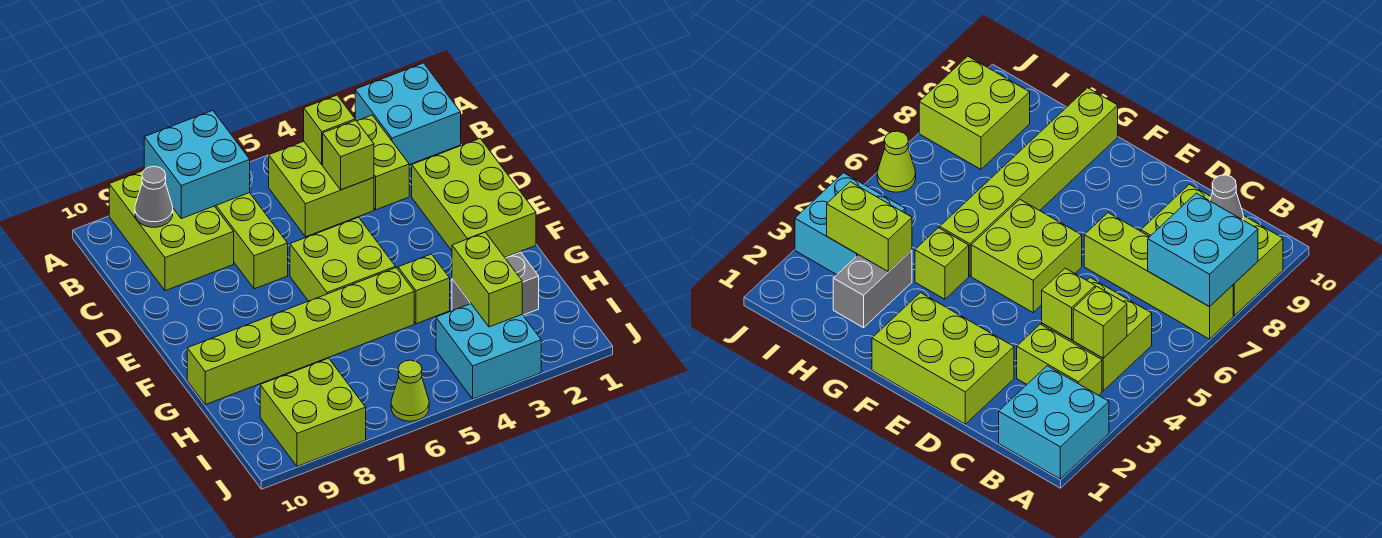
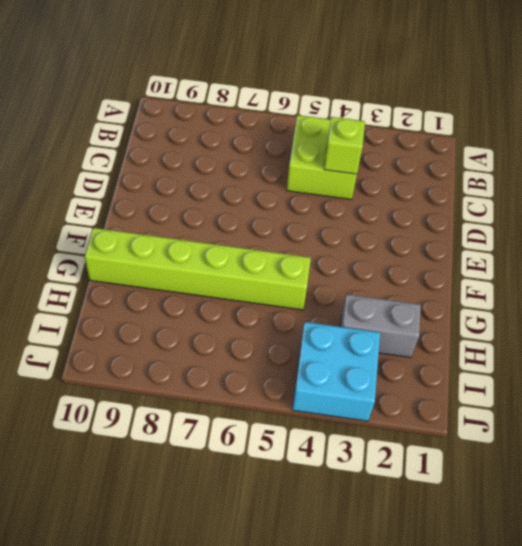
none -> cyan 2x2 brick [355,63,461,165]
none -> lime 1x4 brick [215,193,288,289]
none -> lime 2x3 brick [109,171,234,291]

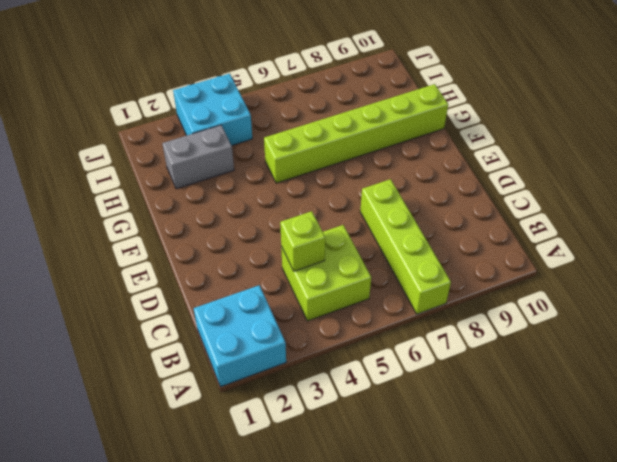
none -> lime 2x3 brick [109,171,234,291]
none -> lime 1x2 brick [357,115,409,210]
none -> lime 2x3 brick [412,139,536,257]

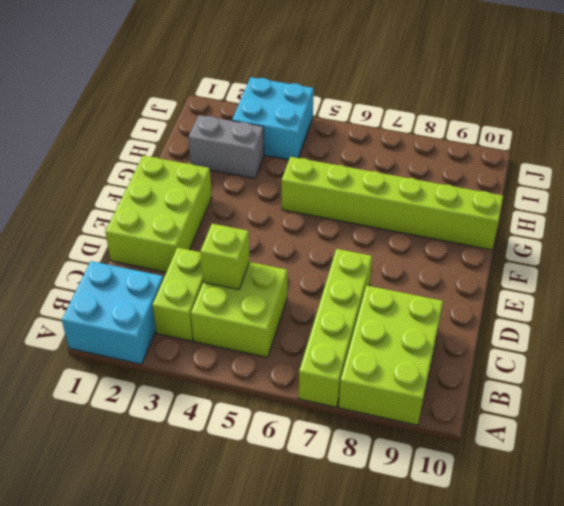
none -> lime 2x2 brick [290,217,396,301]
none -> lime 1x1 brick [398,254,450,324]
none -> lime 2x2 brick [260,358,366,466]

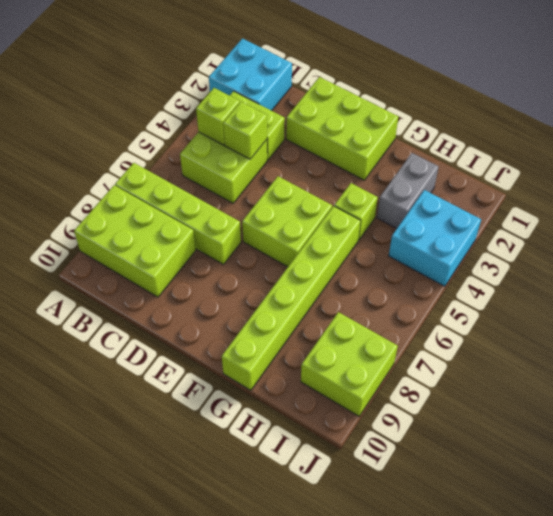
none -> lime 1x1 cone [391,360,429,421]
none -> cyan 2x2 brick [144,111,250,219]
none -> grey 1x1 cone [135,166,173,227]

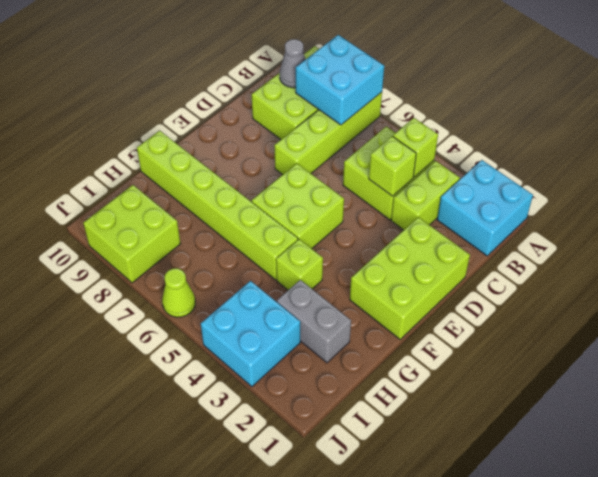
none -> lime 1x2 brick [452,232,522,327]

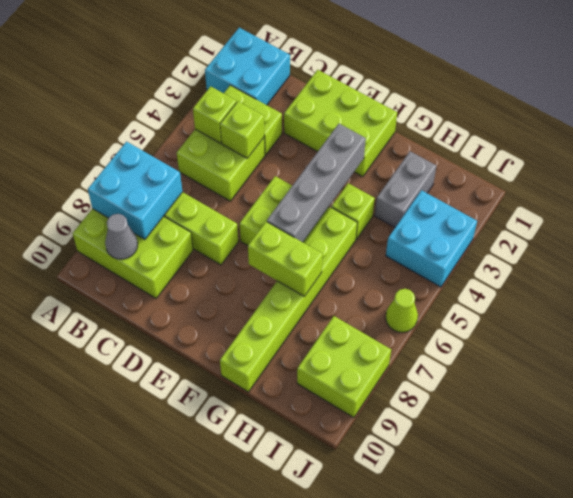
grey 1x4 brick [267,124,366,242] -> none
lime 1x2 brick [248,222,323,296] -> lime 1x2 brick moved to [452,232,522,327]

